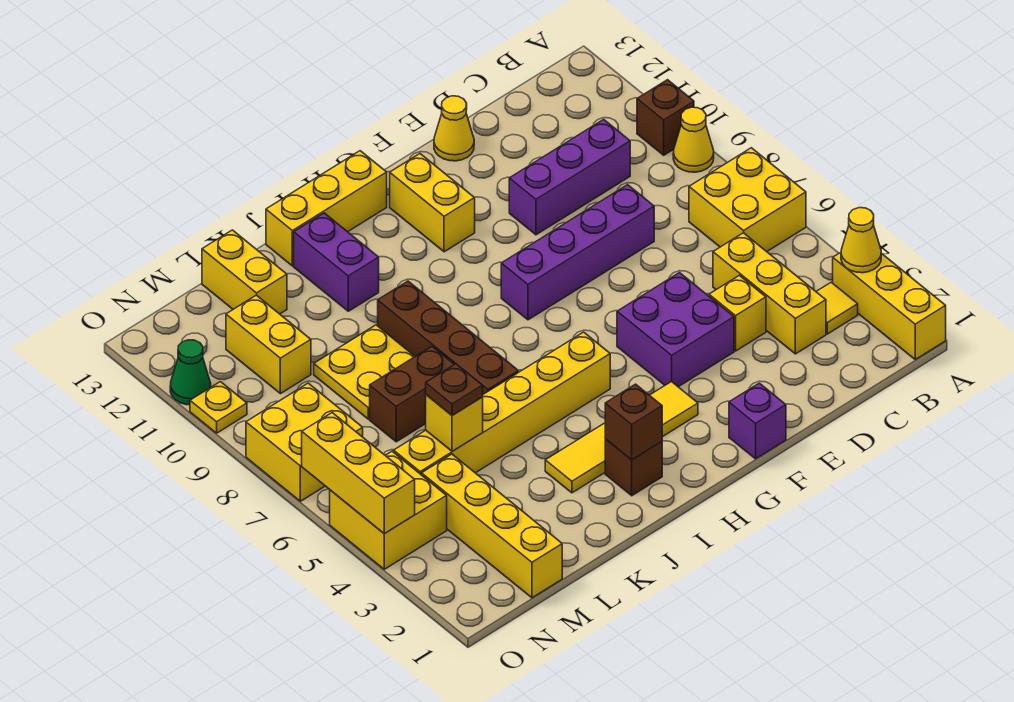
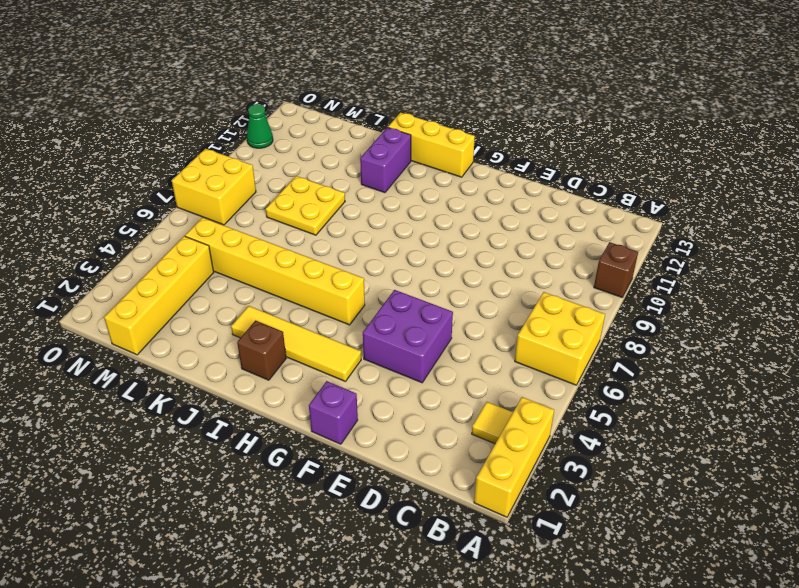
none -> yellow 1x1 cone [673,107,714,172]
none -> yellow 1x3 brick [713,233,826,354]
none -> purple 1x3 brick [509,119,630,235]
none -> yellow 1x1 brick [709,275,766,351]

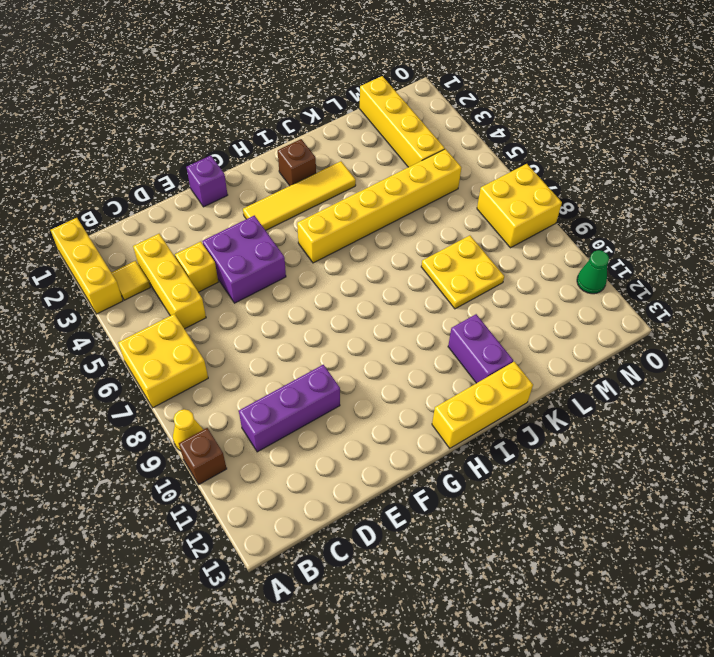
none -> purple 1x4 brick [501,185,654,320]
none -> yellow 1x1 cone [434,96,474,161]
none -> yellow 1x2 brick [390,154,475,252]
none -> brown 1x4 brick [378,281,518,394]

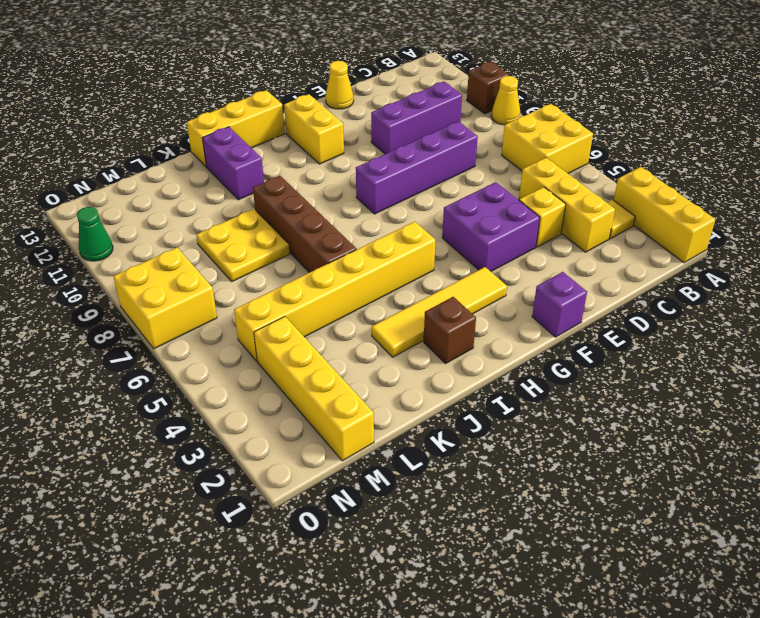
none -> brown 1x2 brick [370,346,454,442]
none -> yellow 1x2 brick [202,230,287,314]
none -> yellow 1x2 brick [226,295,311,394]
none -> yellow 2x2 brick [330,451,447,569]

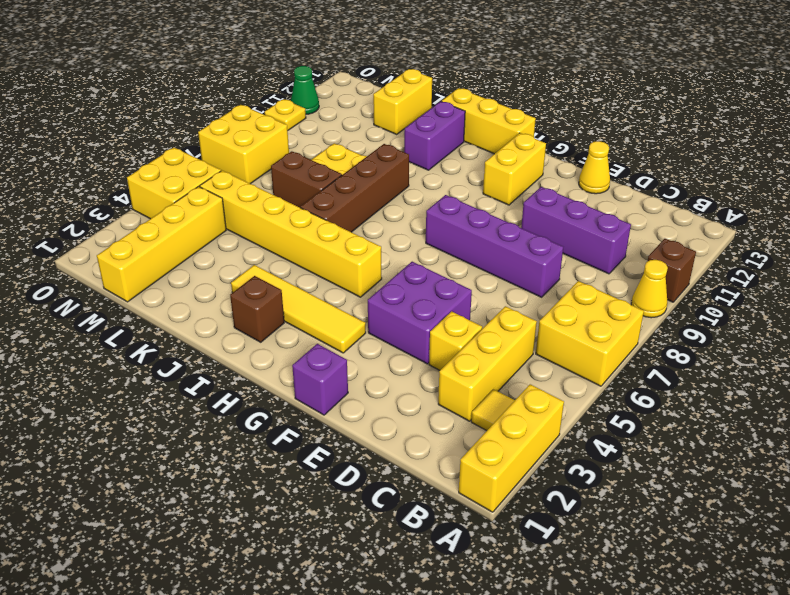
none -> yellow 1x2 brick [226,295,311,394]
none -> yellow 1x1 cone [841,208,881,273]
none -> brown 1x1 brick [605,384,662,460]
none -> yellow 1x1 brick [426,395,483,451]

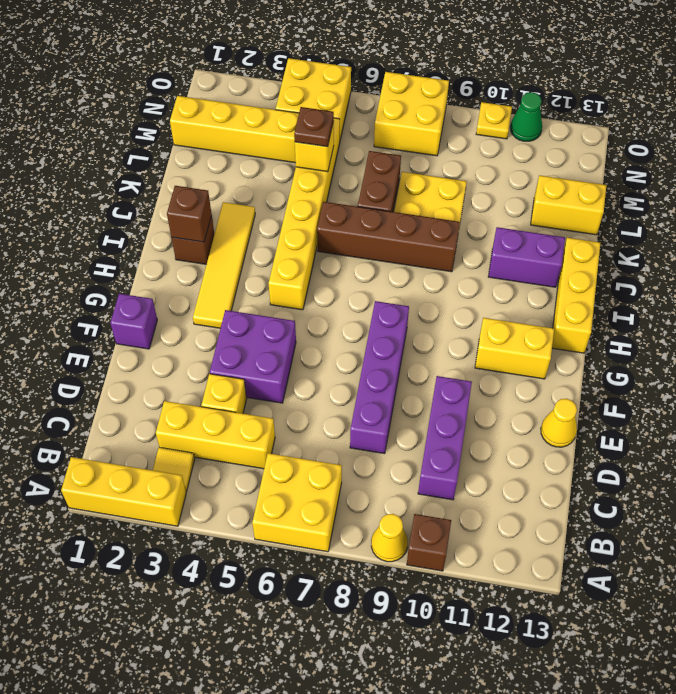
none -> yellow 1x2 brick [226,295,311,394]
none -> yellow 1x1 cone [841,208,881,273]
none -> yellow 1x3 brick [302,413,415,534]

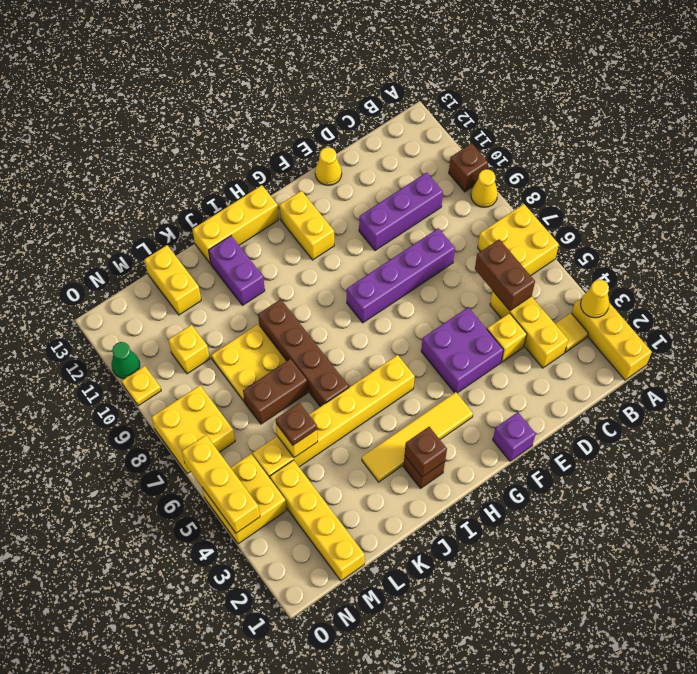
brown 1x2 brick [475,239,535,311] -> none
yellow 1x1 brick [168,325,210,374] -> yellow 1x2 brick [226,295,311,394]

